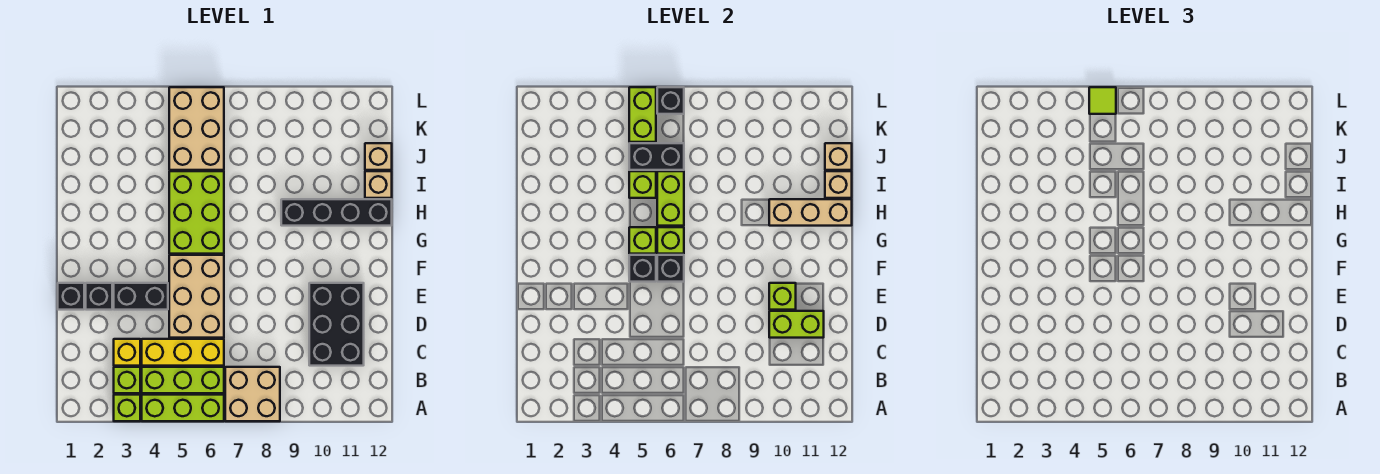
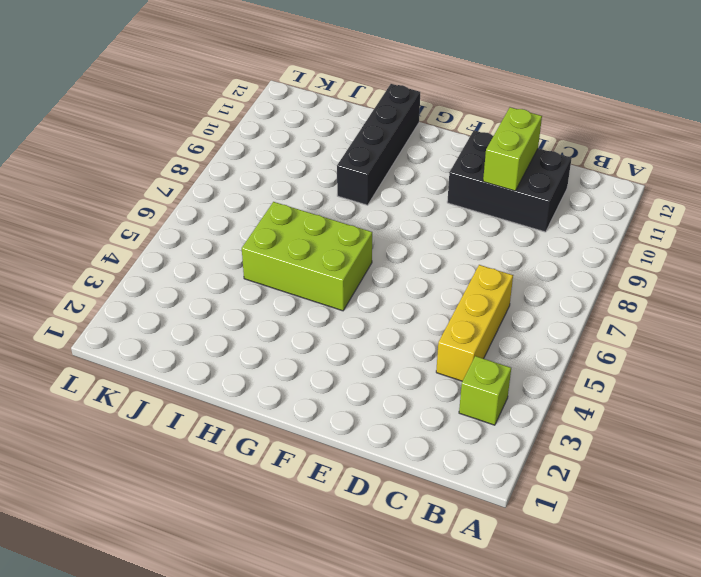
none -> lime 1x1 brick [114,395,140,421]
none -> lime 1x3 brick [142,395,224,421]
none -> tan 2x2 brick [225,367,280,421]
none -> lime 1x3 brick [142,367,224,393]

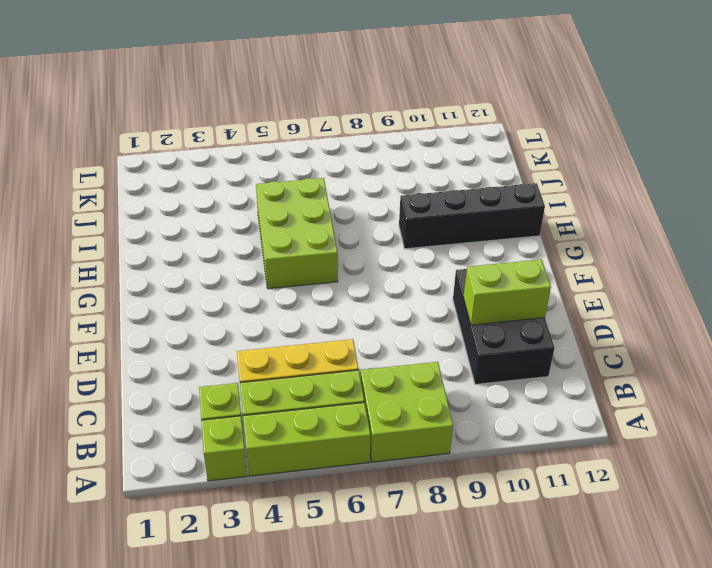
lime 2x2 brick [361,362,453,462] -> tan 2x2 brick [225,367,280,421]
none -> yellow 1x1 brick [114,339,140,366]
none -> tan 2x3 brick [169,255,224,338]
none -> black 1x1 brick [58,283,84,310]
none -> black 1x1 brick [86,283,112,310]

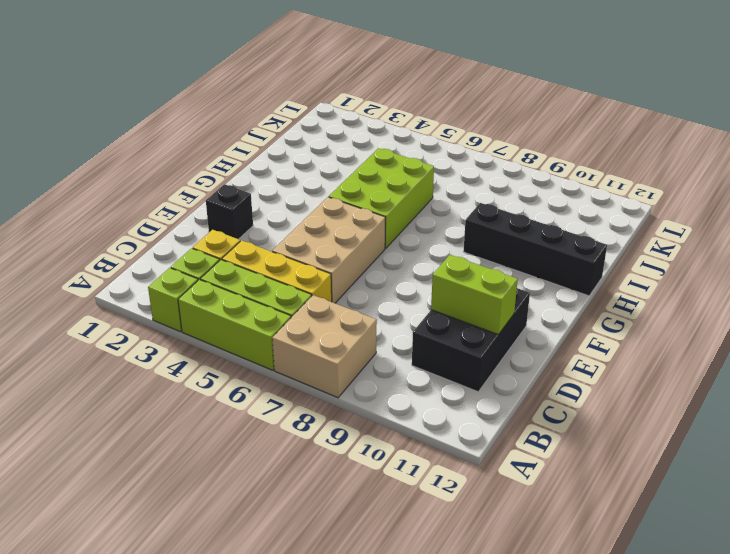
none -> black 1x1 brick [58,283,84,310]
none -> black 1x2 brick [114,283,168,310]
none -> tan 1x1 brick [365,171,392,198]
none -> tan 2x3 brick [169,87,224,170]

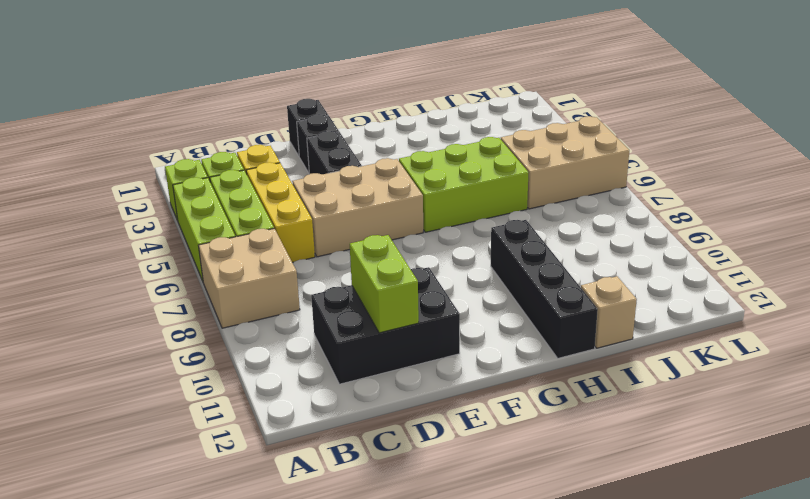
none -> tan 1x1 brick [365,143,392,170]
none -> lime 1x1 brick [769,283,796,310]
none -> black 1x1 brick [629,255,656,282]
none -> black 1x1 brick [657,255,684,282]

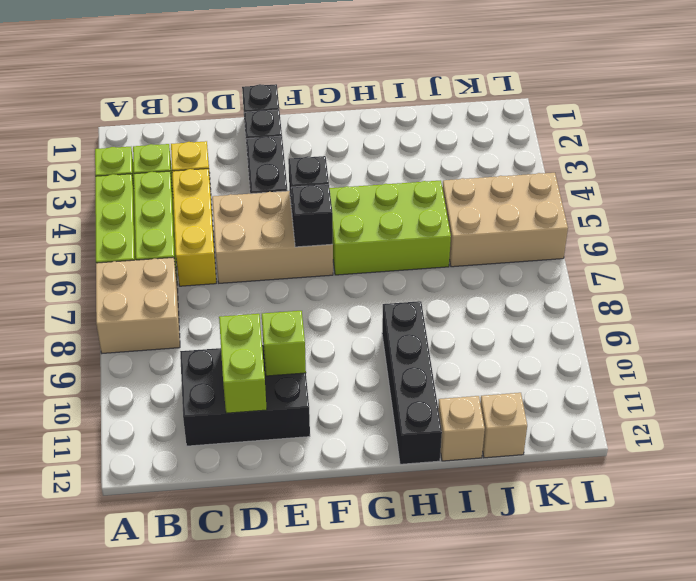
none -> lime 1x1 brick [629,227,656,254]
none -> lime 1x1 brick [657,227,684,254]
none -> lime 1x2 brick [657,171,684,226]
none -> tan 1x3 brick [769,199,852,226]

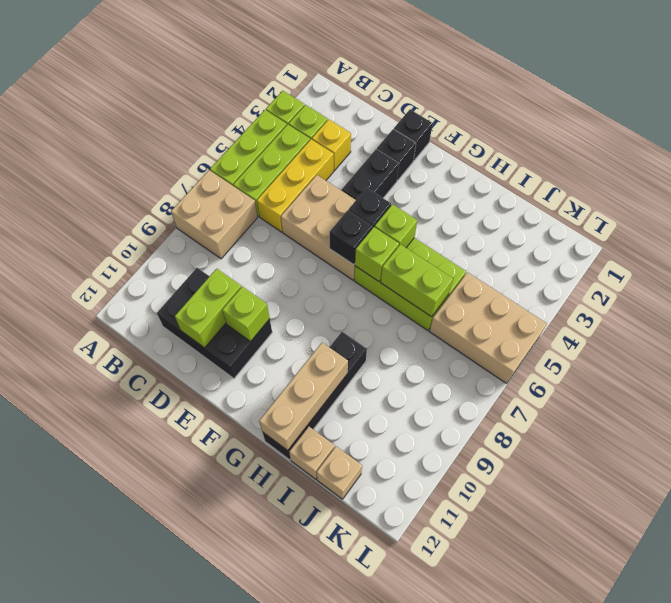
none -> lime 1x1 brick [629,171,656,198]
none -> tan 1x1 brick [825,171,852,198]
none -> black 1x2 brick [629,143,684,170]
none -> tan 1x1 brick [825,143,852,170]

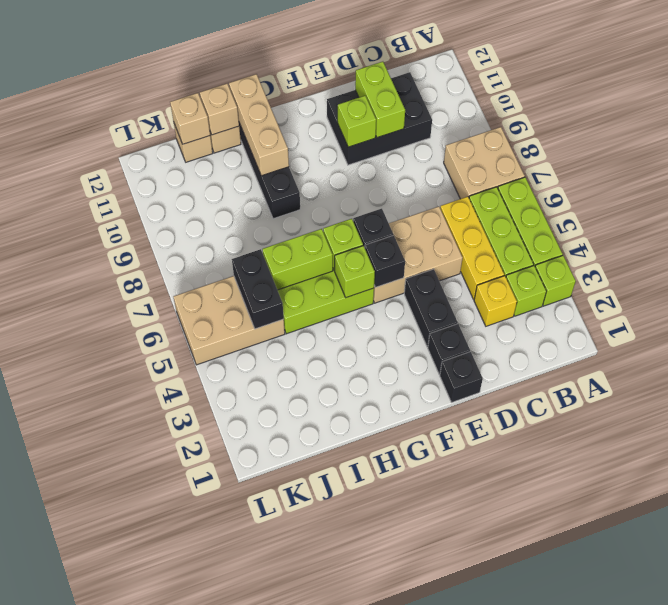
none -> lime 1x1 brick [629,171,656,198]
none -> lime 1x2 brick [629,87,656,142]
none -> black 1x1 brick [657,87,684,114]
none -> lime 1x1 tile [1089,87,1116,114]

